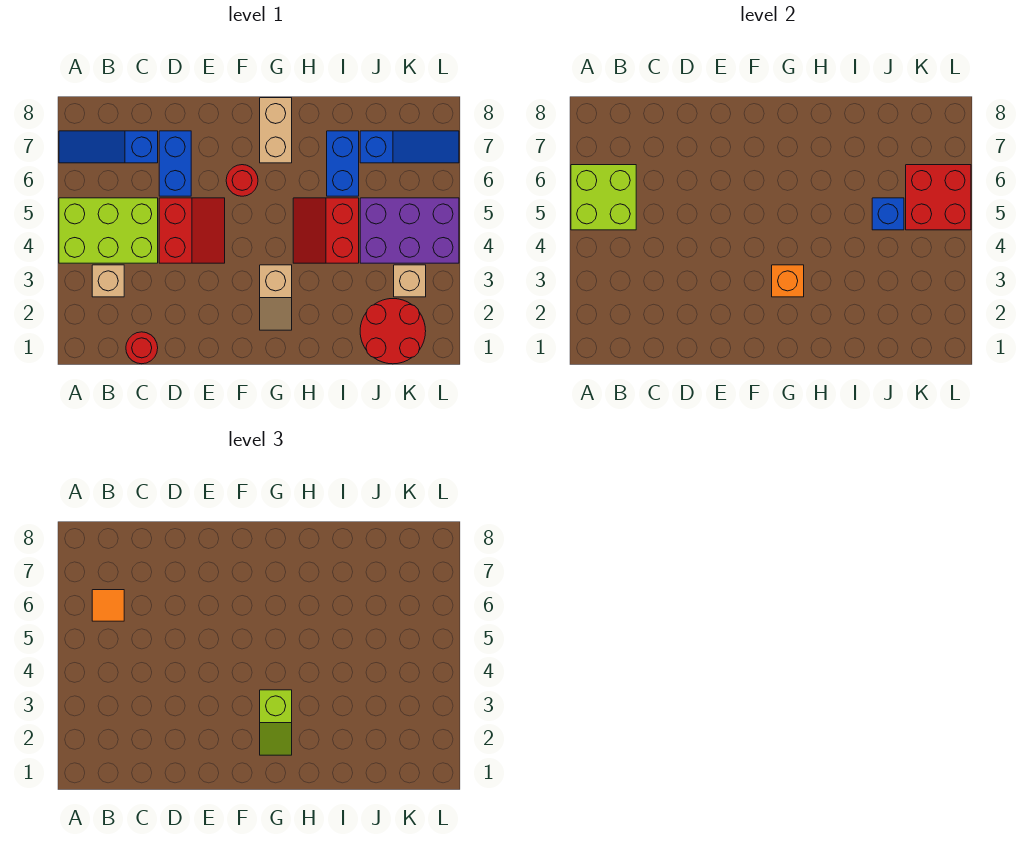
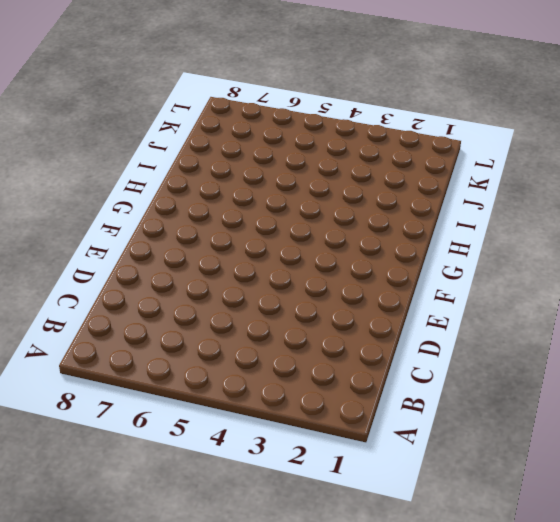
none -> lime 2x3 brick [59,198,158,263]
none -> blue 1x3 slope [59,131,158,163]
none -> tan 1x1 brick [92,265,124,297]

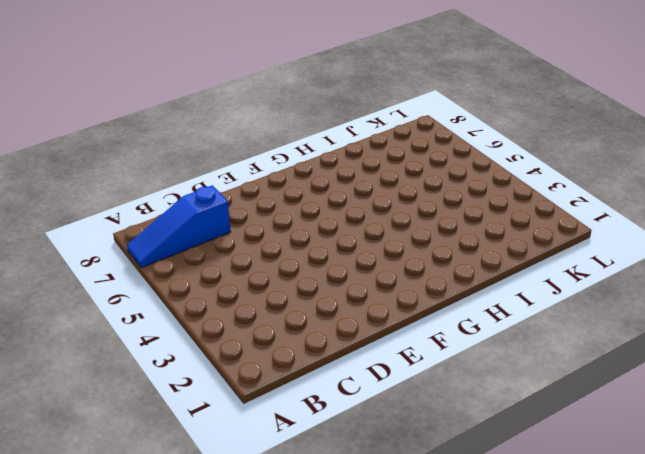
none -> lime 2x3 brick [59,198,158,263]
none -> tan 1x1 brick [92,265,124,297]
none -> red 1x1 round brick [126,332,158,364]

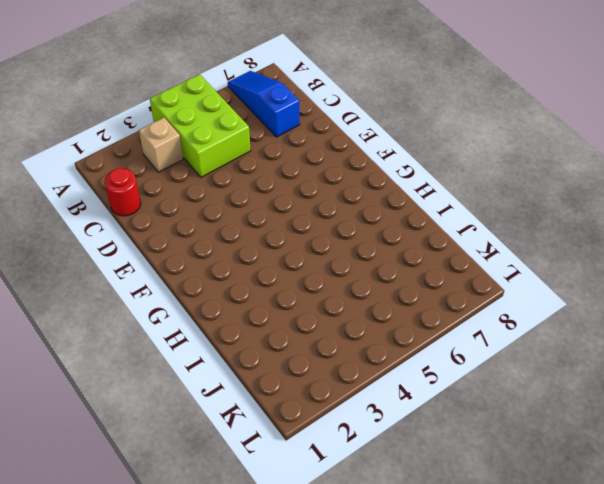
none -> red 2x2 slope [159,198,225,263]
none -> blue 1x2 brick [159,131,191,196]
none -> red 1x1 round brick [226,165,258,196]

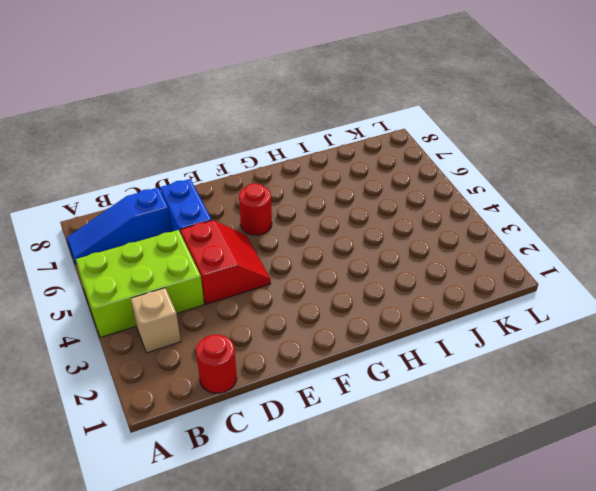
none -> tan 1x2 slope [260,265,292,330]
none -> tan 1x2 brick [260,98,292,163]
none -> red 2x2 slope [293,198,359,263]

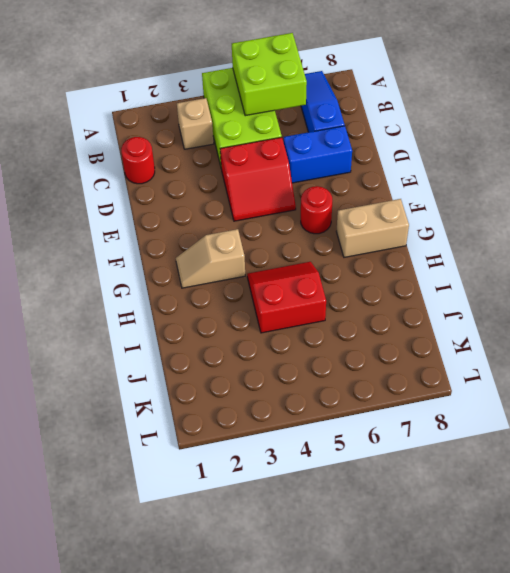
none -> blue 1x2 brick [327,131,359,196]
none -> red 2x2 round brick [360,299,426,364]
none -> purple 2x3 brick [360,198,459,263]

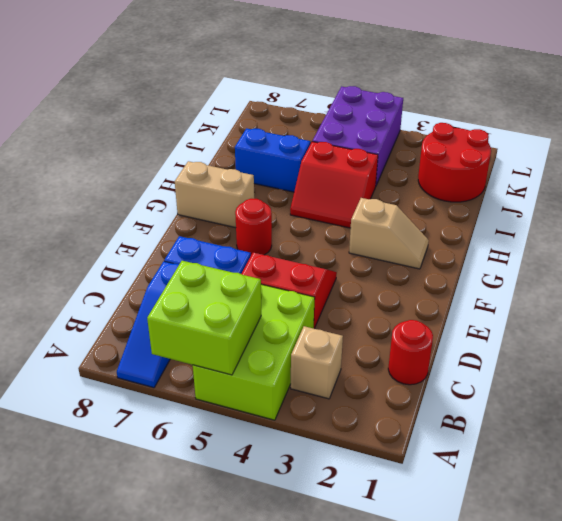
none -> blue 1x3 slope [360,131,459,163]
none -> tan 1x1 brick [394,265,426,297]
none -> orange 1x1 brick [772,265,804,297]

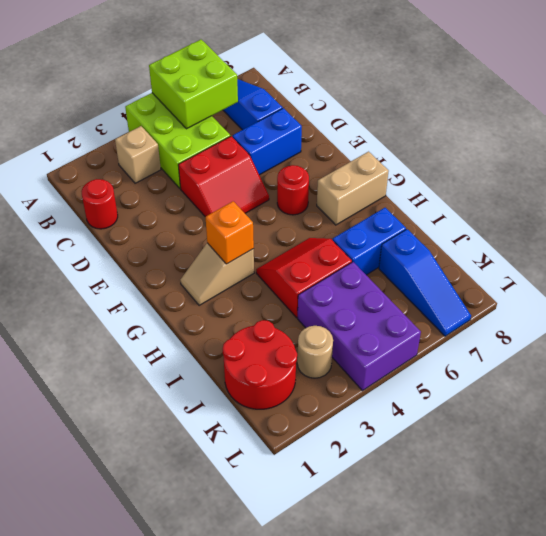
tan 1x1 round brick [297,326,333,378] -> tan 1x1 brick [394,265,426,297]
none -> blue 1x1 brick [872,198,904,230]
none -> red 2x2 brick [906,165,971,230]
none -> orange 1x1 tile [92,590,124,621]

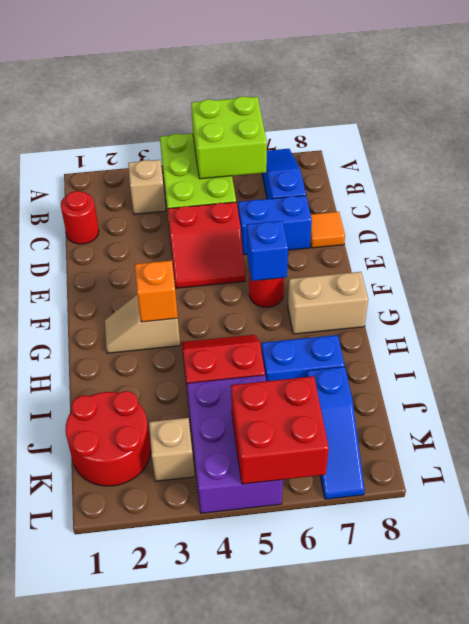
orange 1x1 tile [310,212,345,248] -> orange 1x1 tile moved to [92,590,124,621]
blue 1x1 brick [247,221,288,281] -> blue 1x1 brick moved to [872,198,904,230]
none -> lime 1x2 slope [260,690,292,755]

